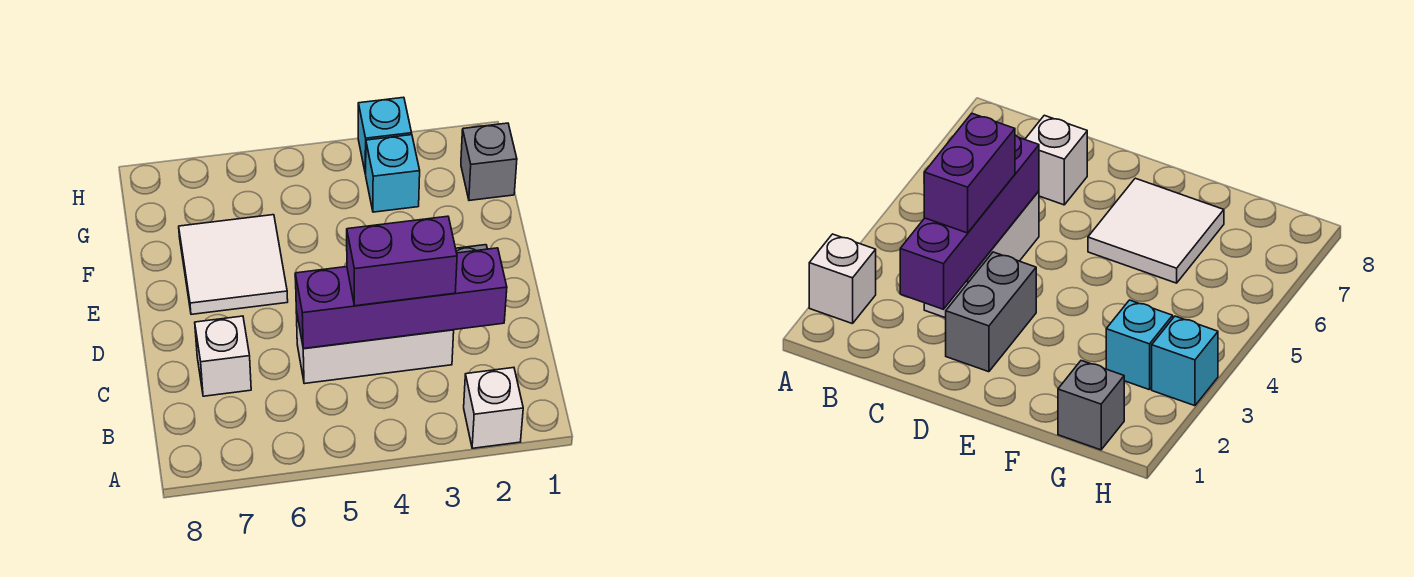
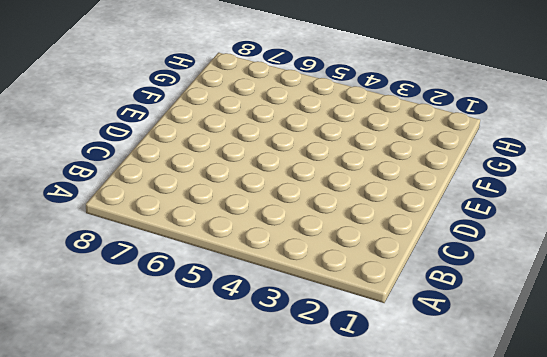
none -> white 1x1 brick [464,368,523,448]
none -> white 1x3 brick [296,310,454,384]

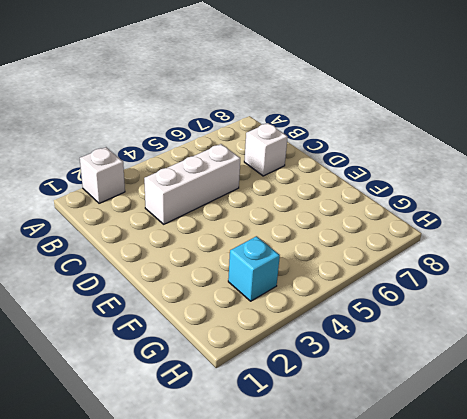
none -> grey 1x2 brick [946,252,1036,372]
none -> white 2x2 tile [179,215,288,314]

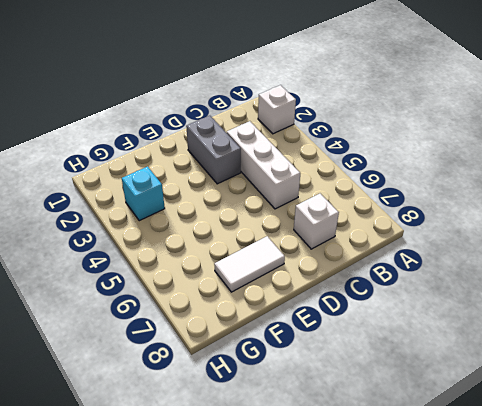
white 1x2 tile [214,236,285,292] -> white 2x2 tile [179,215,288,314]
none -> grey 1x1 brick [461,123,517,201]
none -> cyan 1x1 brick [358,97,412,174]

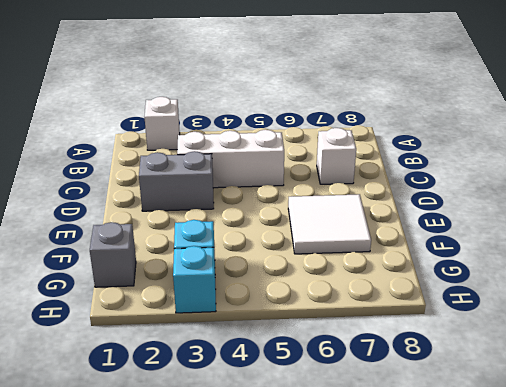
none -> purple 1x4 brick [295,248,507,349]
none -> purple 1x2 brick [347,216,457,306]

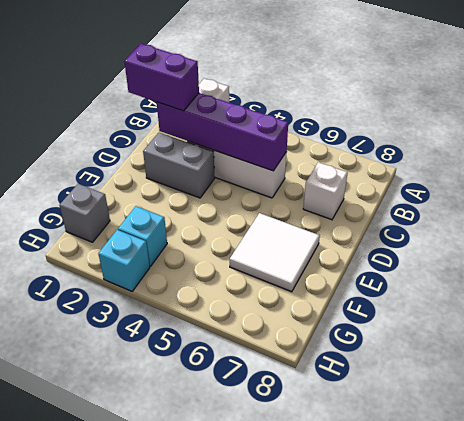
purple 1x2 brick [124,44,199,111] -> purple 1x2 brick moved to [347,216,457,306]

